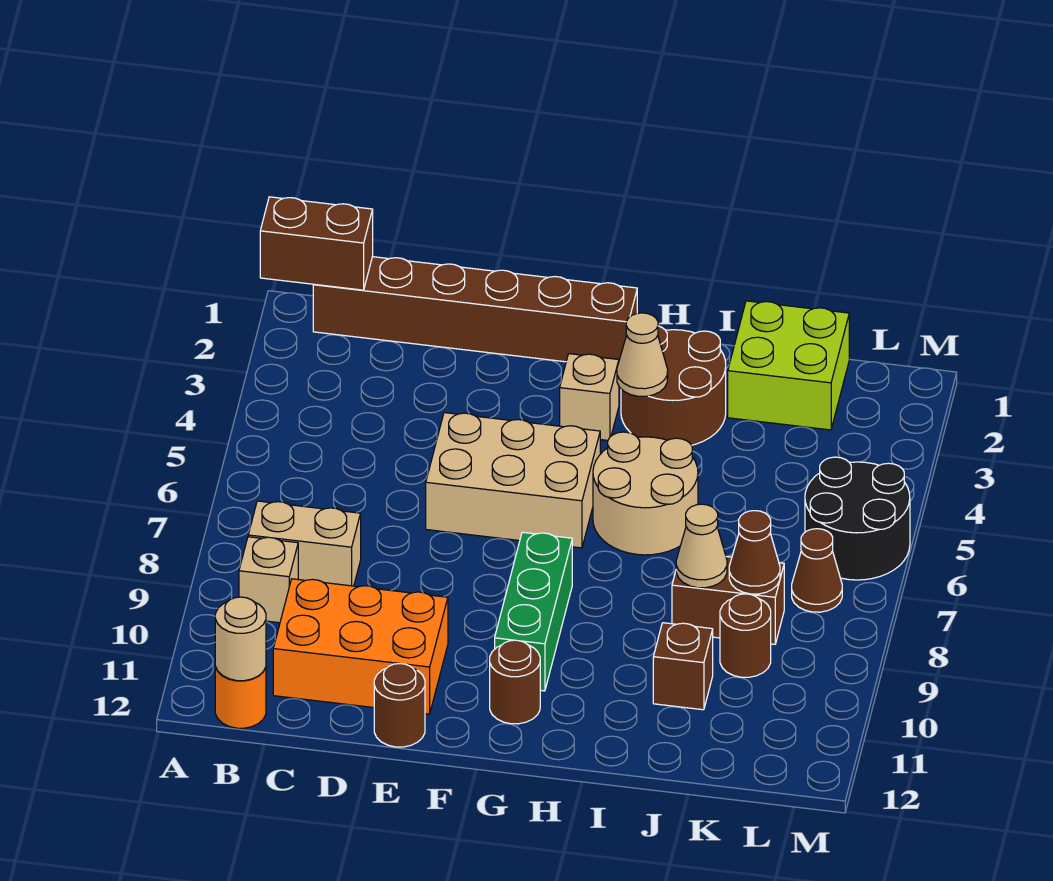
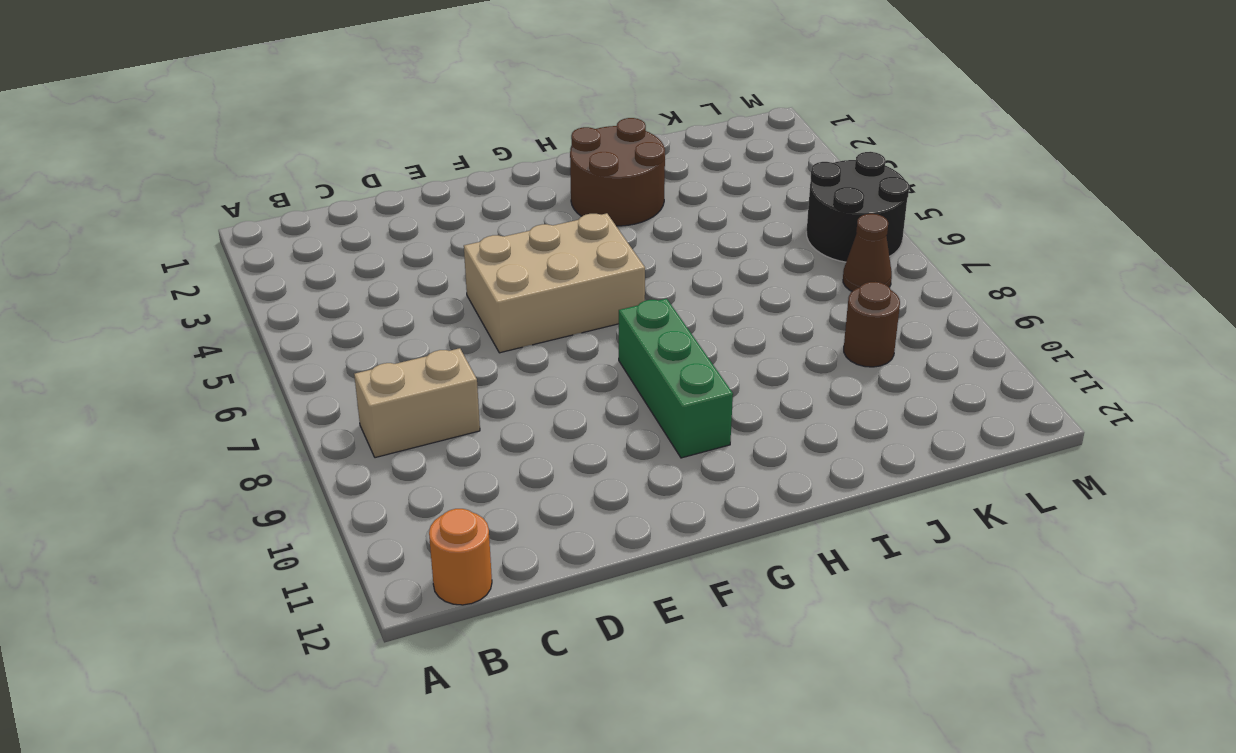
none -> brown 1x6 brick [313,257,637,362]
none -> tan 1x1 brick [239,537,298,623]
none -> orange 2x3 brick [273,579,448,714]

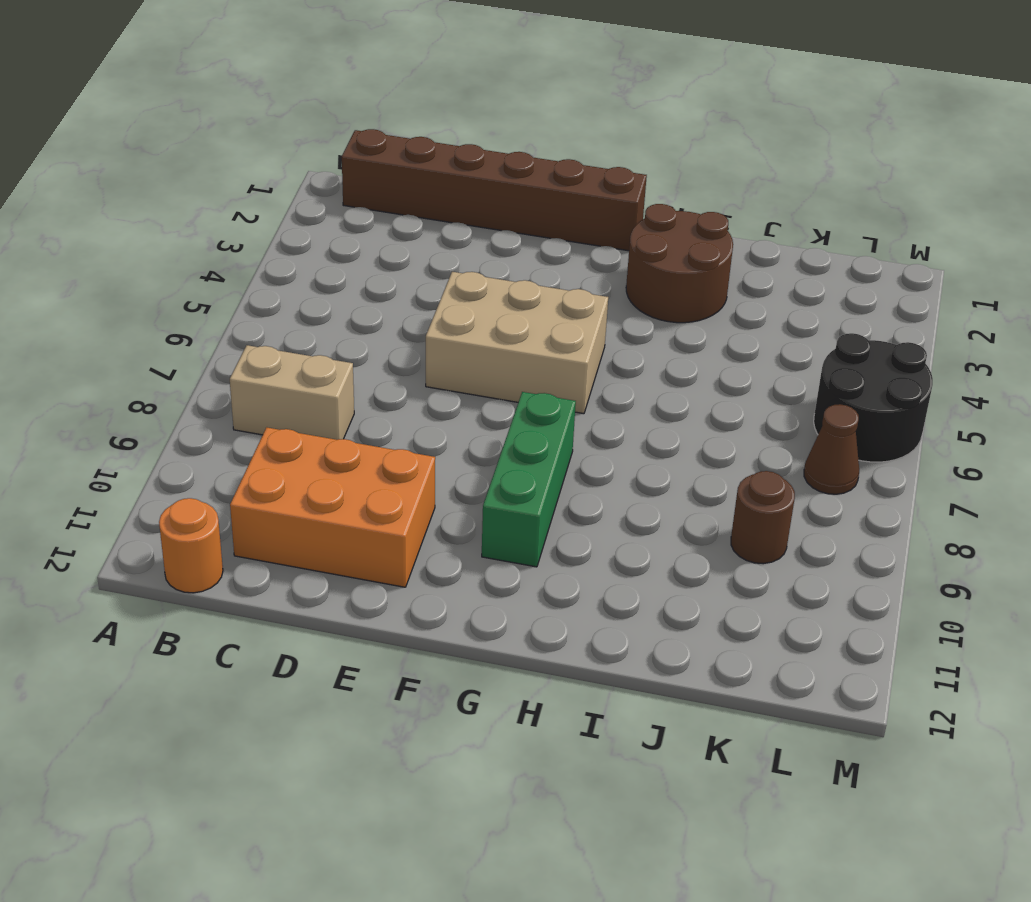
none -> tan 1x1 brick [239,537,298,623]
none -> brown 1x1 round brick [374,664,425,747]
none -> tan 1x1 brick [560,354,619,440]

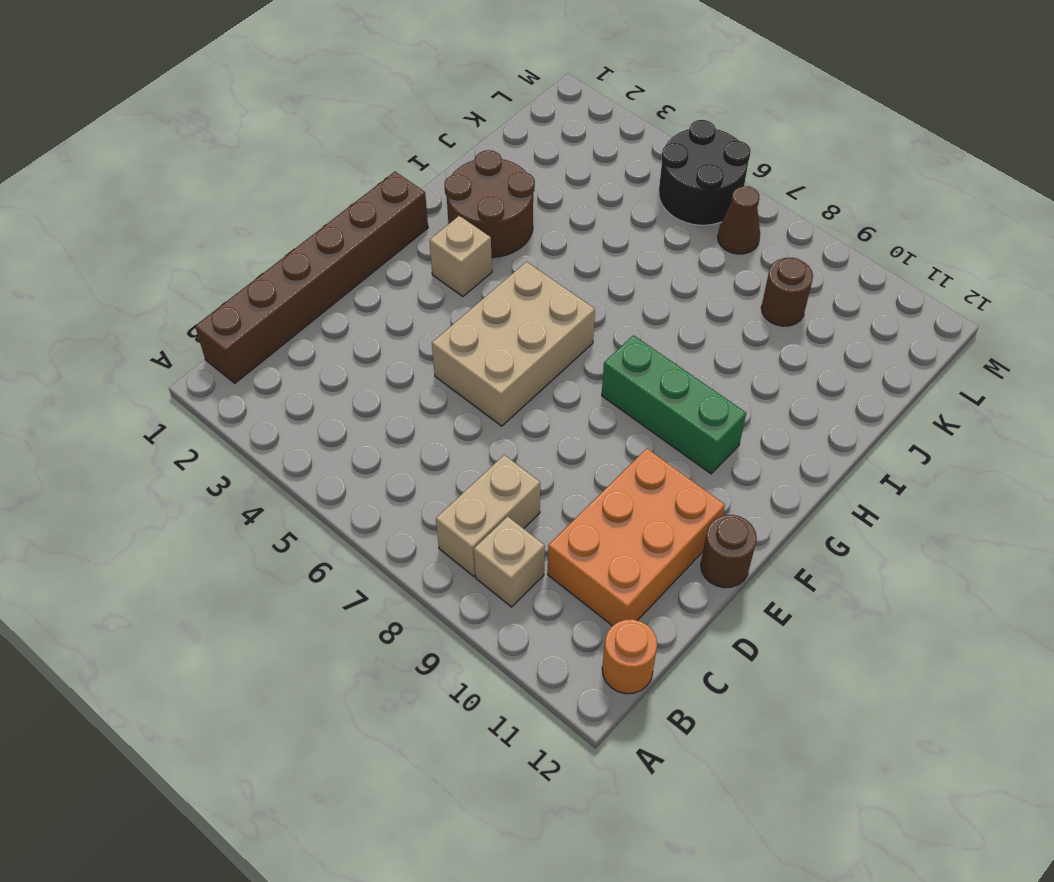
none -> brown 1x1 round brick [490,640,540,724]
none -> tan 2x2 round brick [593,432,698,555]
none -> lime 2x2 brick [728,301,849,430]

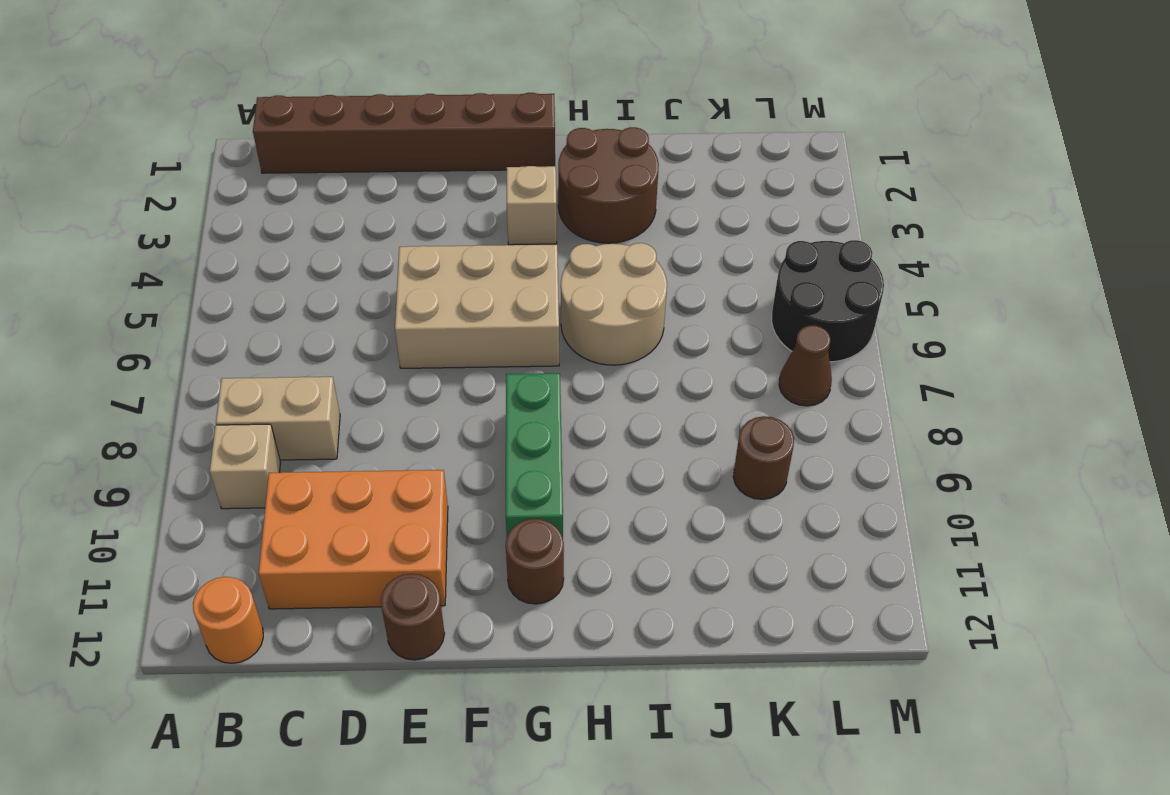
none -> lime 2x2 brick [728,301,849,430]
none -> brown 1x2 brick [672,557,784,644]
none -> brown 1x1 brick [653,623,713,710]

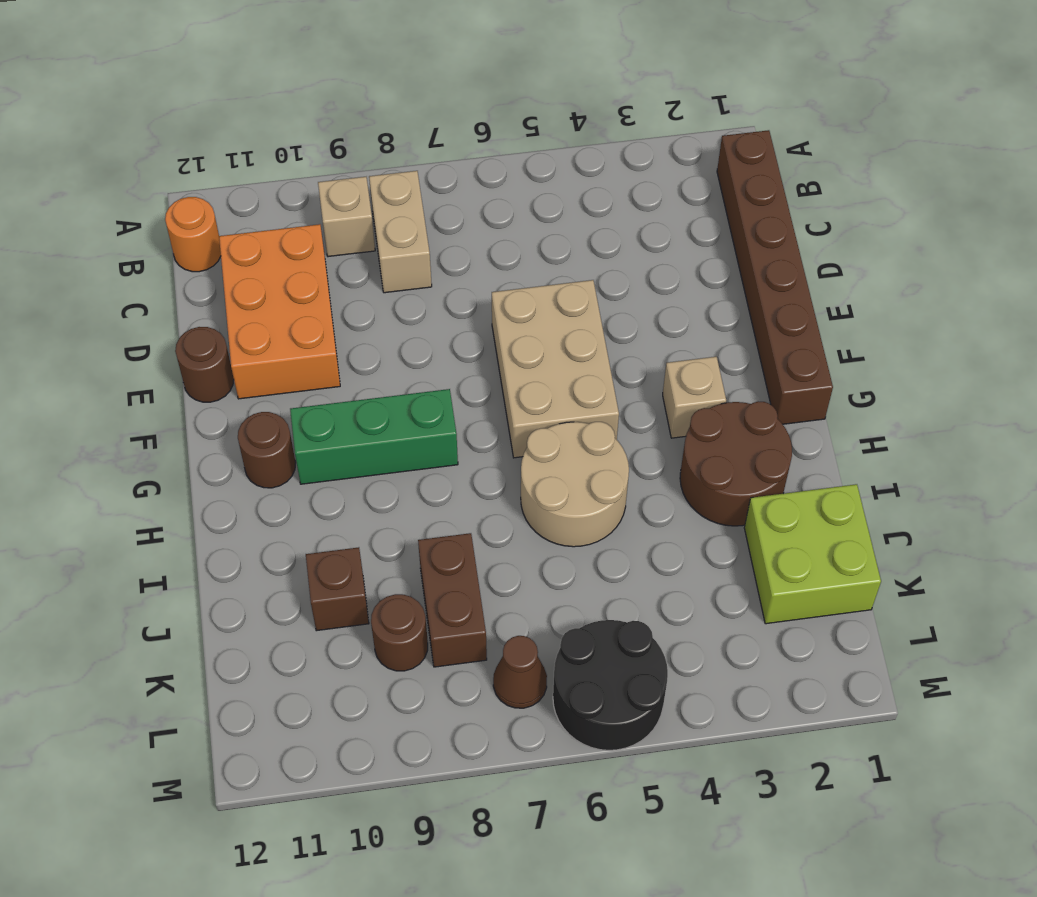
none -> brown 1x2 brick [260,197,373,290]
none -> tan 1x1 round brick [215,597,266,681]
none -> tan 1x1 cone [617,313,668,396]

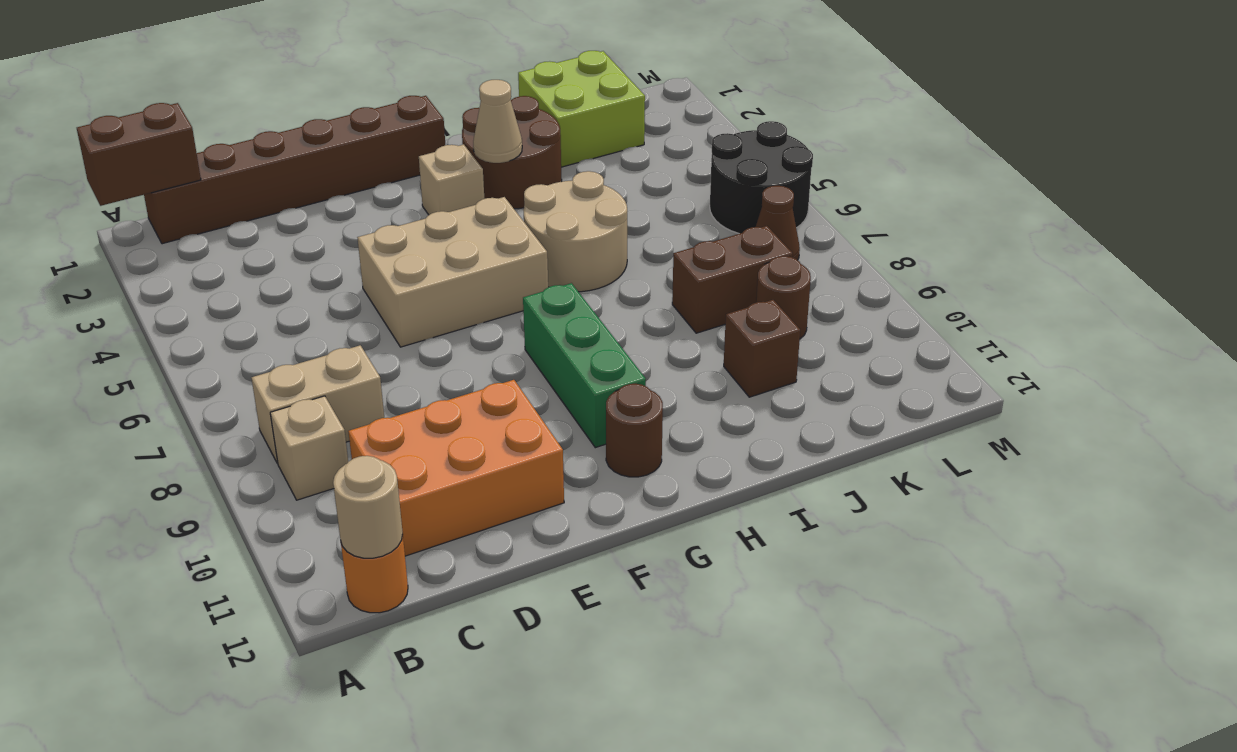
none -> brown 1x1 round brick [374,664,425,747]
none -> tan 1x1 cone [676,504,727,588]
none -> brown 1x1 cone [729,511,780,594]

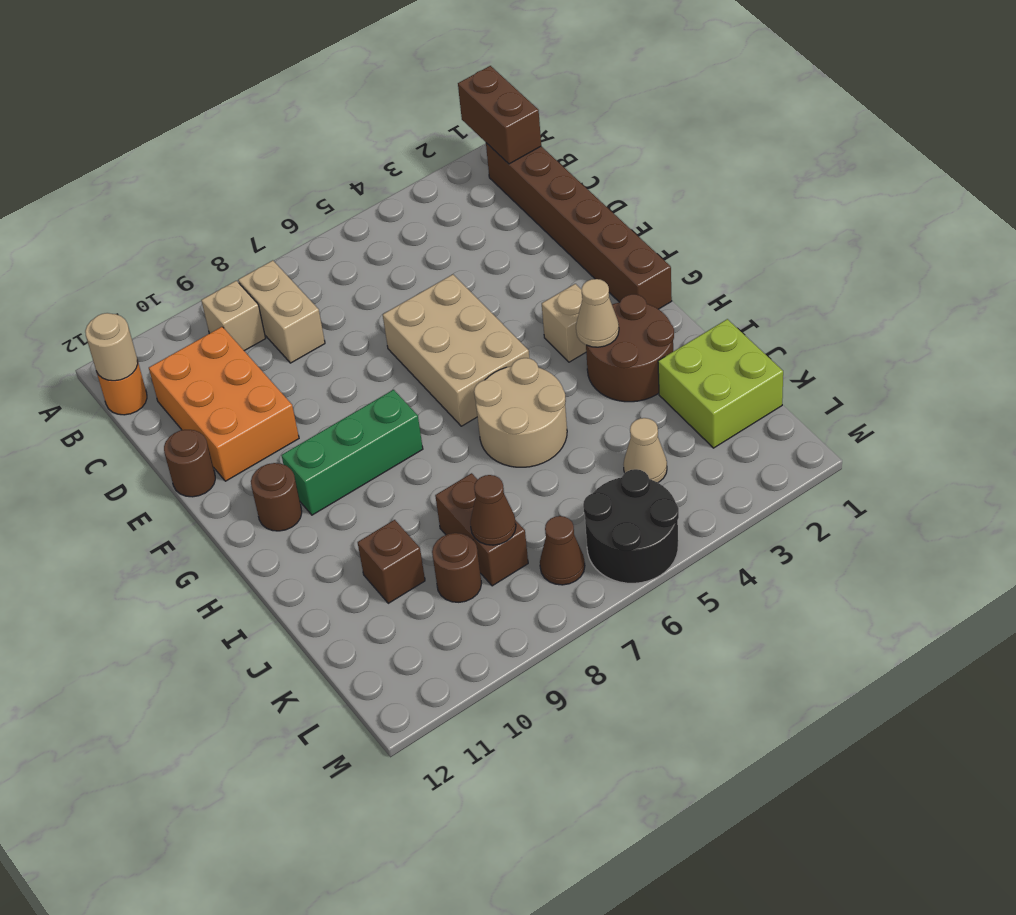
tan 1x1 cone [623,418,667,482] -> tan 1x1 cone moved to [676,504,727,588]

